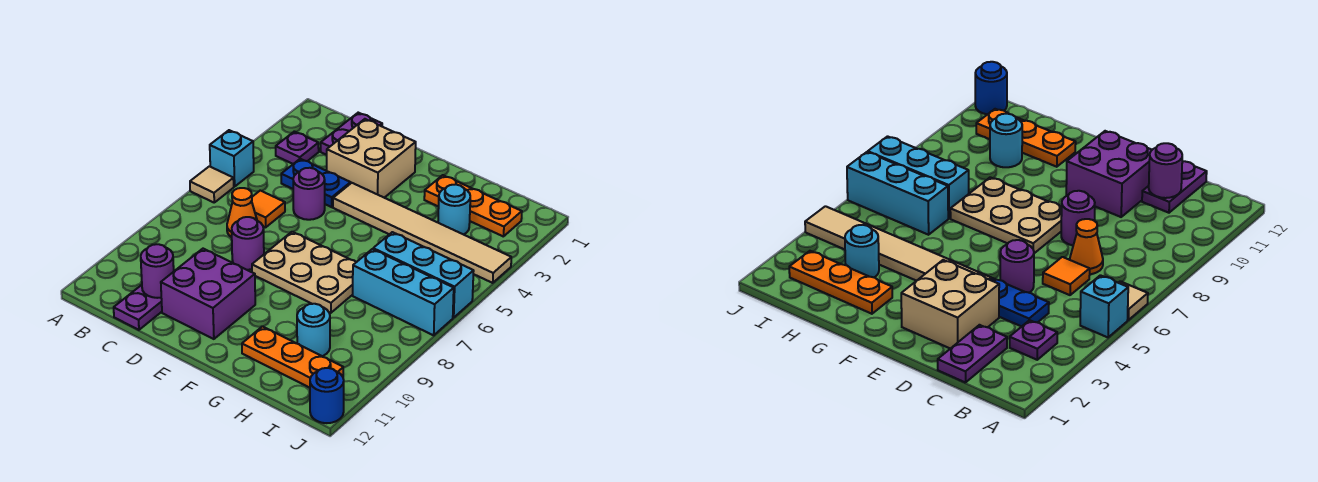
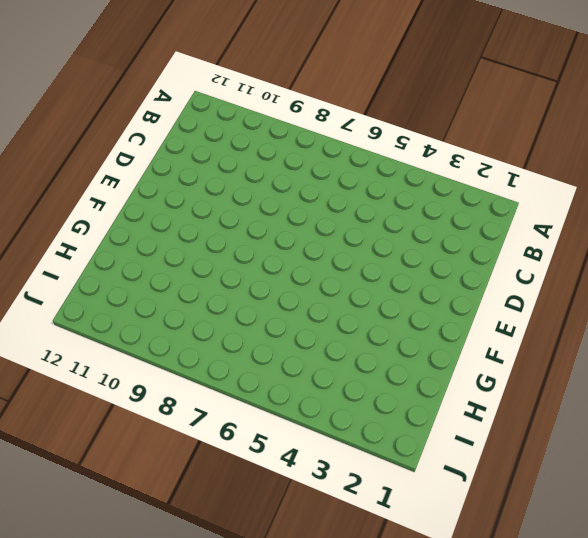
none -> cyan 1x1 brick [210,130,254,187]
none -> tan 1x1 tile [190,166,234,202]
none -> purple 1x1 plate [276,131,319,164]

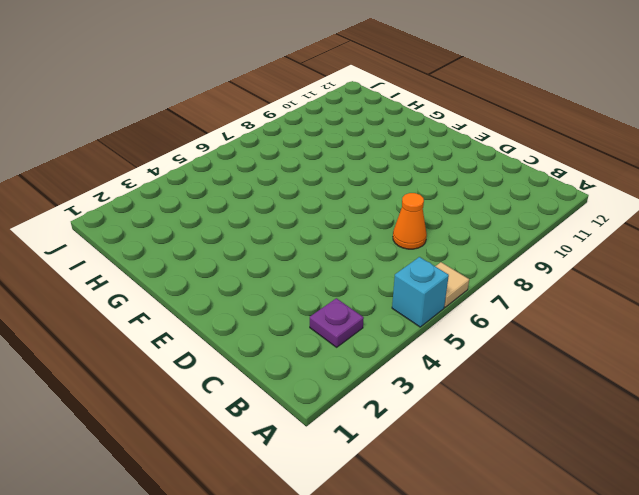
none -> purple 1x2 plate [321,113,382,155]
none -> blue 1x2 plate [281,159,351,207]
none -> orange 1x1 tile [252,191,285,227]

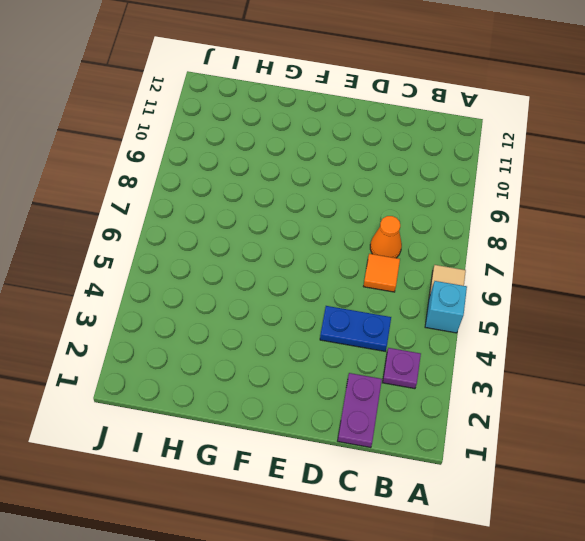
none -> purple 1x2 plate [114,285,162,330]
none -> tan 2x2 brick [327,119,416,198]
none -> purple 1x1 round brick [293,168,325,220]

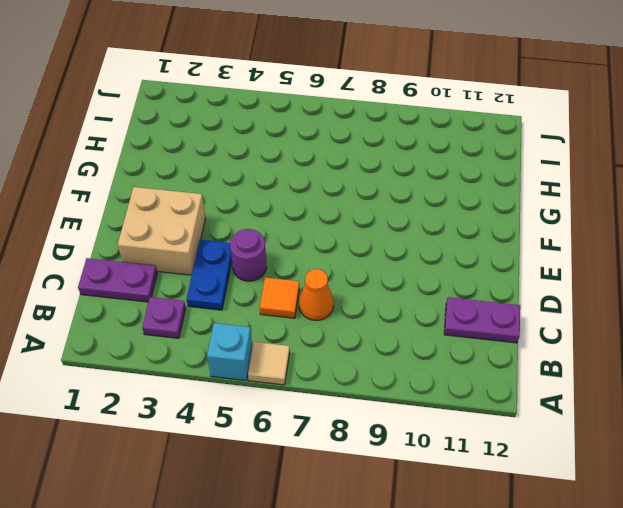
none -> purple 1x1 round brick [232,217,264,270]
none -> purple 2x2 brick [161,249,255,339]
none -> tan 1x6 tile [333,183,511,283]

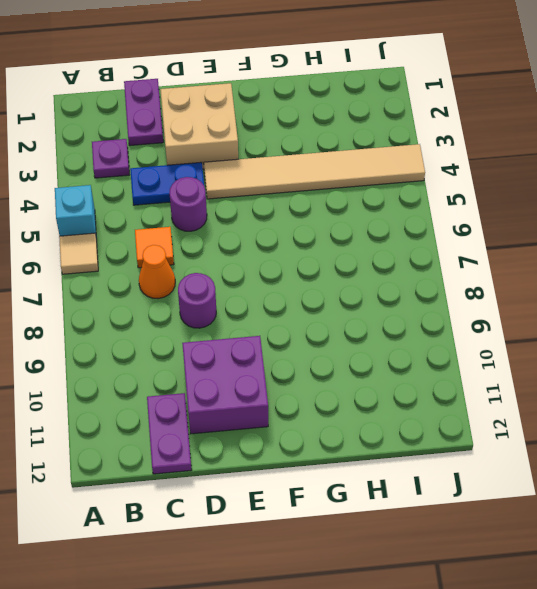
none -> tan 2x3 plate [252,232,356,313]
none -> orange 1x3 plate [424,175,522,237]
none -> orange 1x3 plate [242,326,343,388]

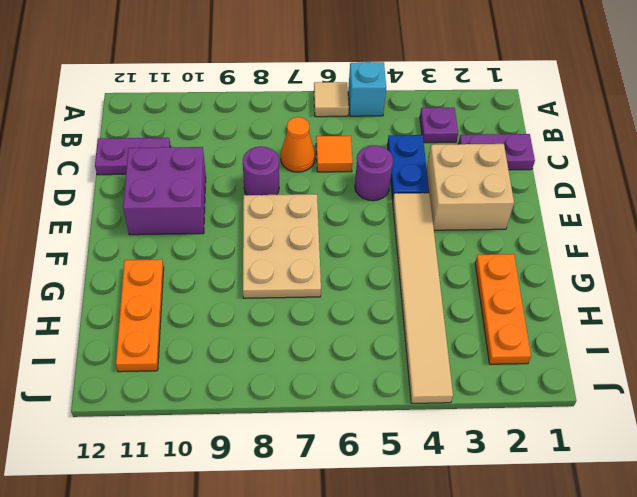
none -> cyan 1x1 round brick [438,184,470,235]
none -> cyan 1x3 brick [373,232,474,318]
none -> cyan 1x3 brick [353,249,454,335]

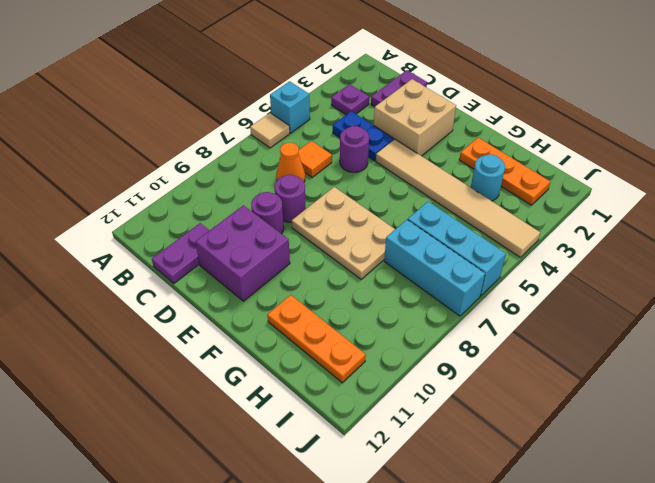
purple 1x1 round brick [251,192,284,234] -> purple 1x1 round brick moved to [141,244,174,298]
none -> cyan 1x1 round brick [297,304,330,356]
none -> blue 1x1 round brick [310,368,344,423]

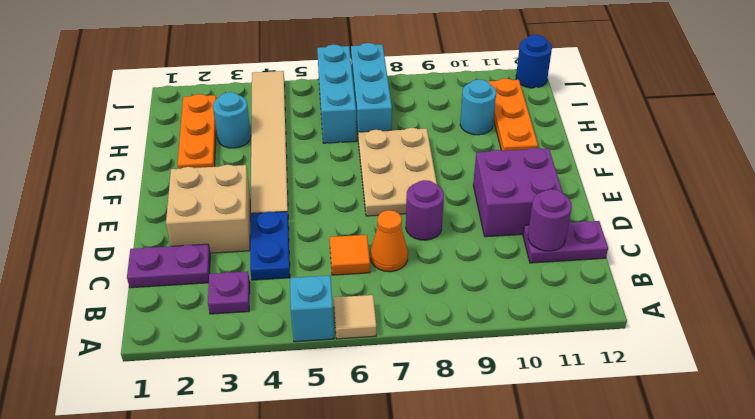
none -> purple 1x1 round brick [293,168,325,220]

